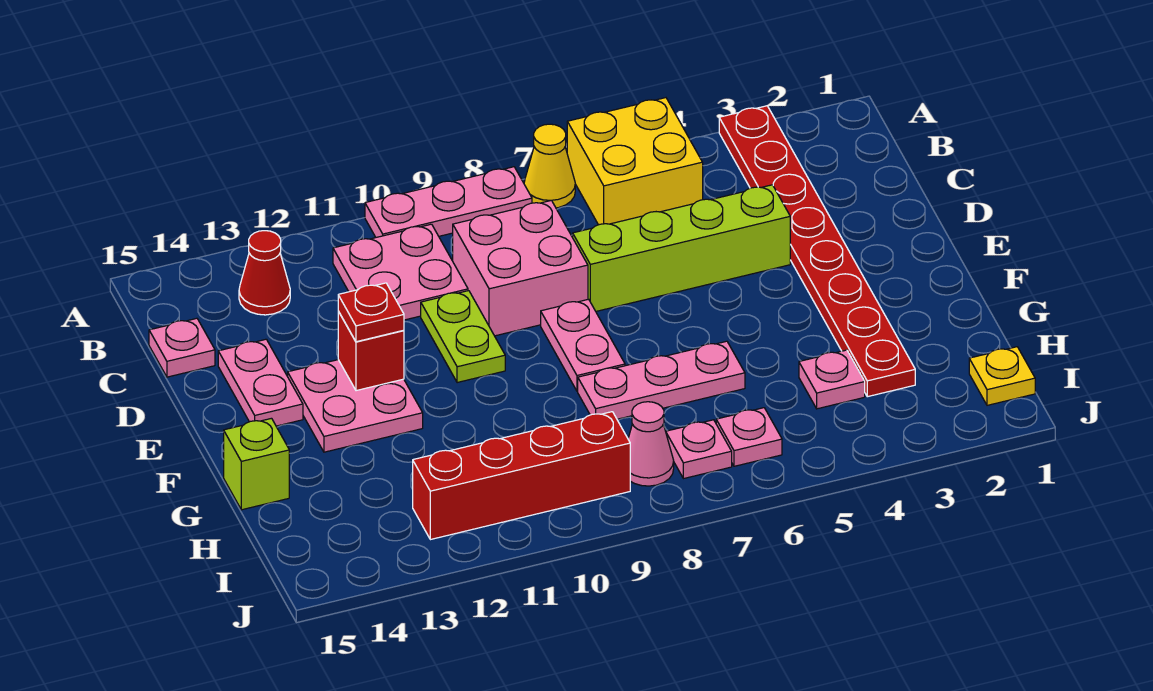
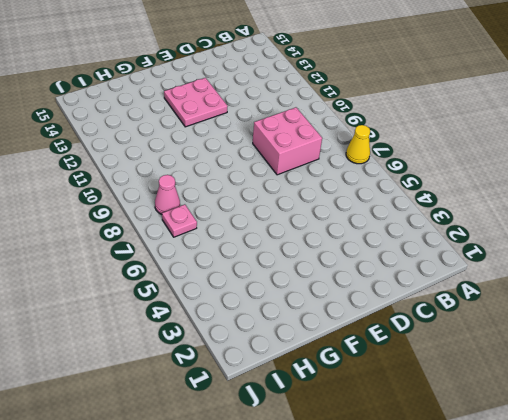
none -> red 1x8 plate [719,106,915,397]
none -> yellow 2x2 brick [567,98,703,225]
none -> pink 1x3 plate [365,167,532,237]

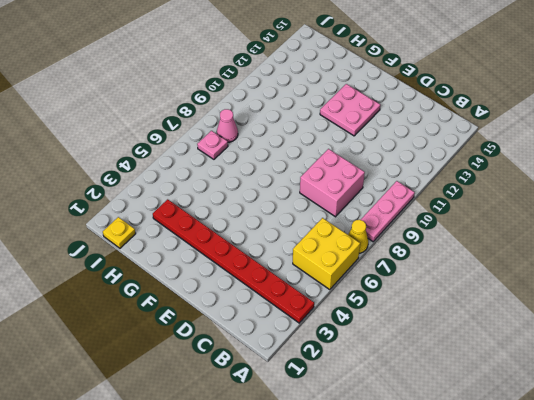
none -> pink 2x2 plate [333,224,468,320]
none -> red 1x1 cone [239,231,290,315]
none -> pink 1x1 plate [149,318,215,377]

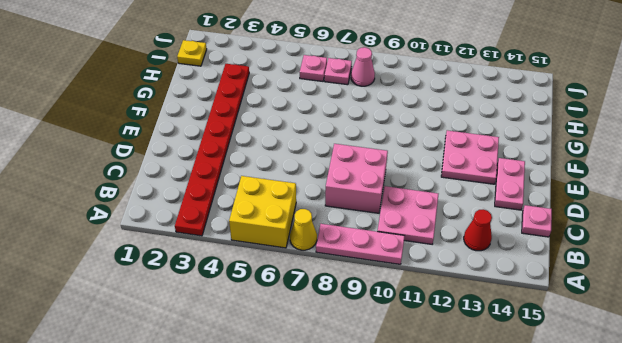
none -> lime 1x4 brick [573,185,790,311]
none -> lime 1x2 plate [421,291,505,383]
none -> pink 1x2 plate [541,299,625,391]

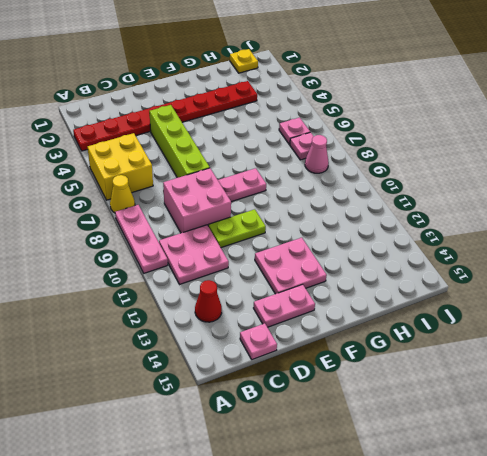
none -> pink 1x3 plate [578,341,745,419]
none -> lime 1x1 brick [224,418,289,510]
none -> pink 1x1 plate [799,350,865,409]

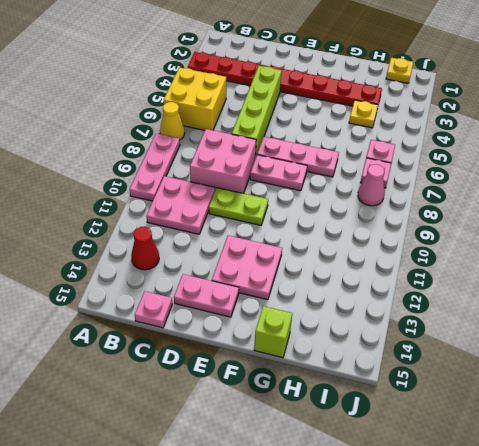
pink 1x3 plate [257,137,339,177] -> pink 1x3 plate turned to [578,341,745,419]
yellow 1x1 plate [349,100,378,128] -> pink 1x1 plate [799,350,865,409]
none -> red 1x4 brick [413,412,630,540]
none -> red 1x1 brick [338,311,404,391]
none -> red 1x1 plate [338,283,404,342]

